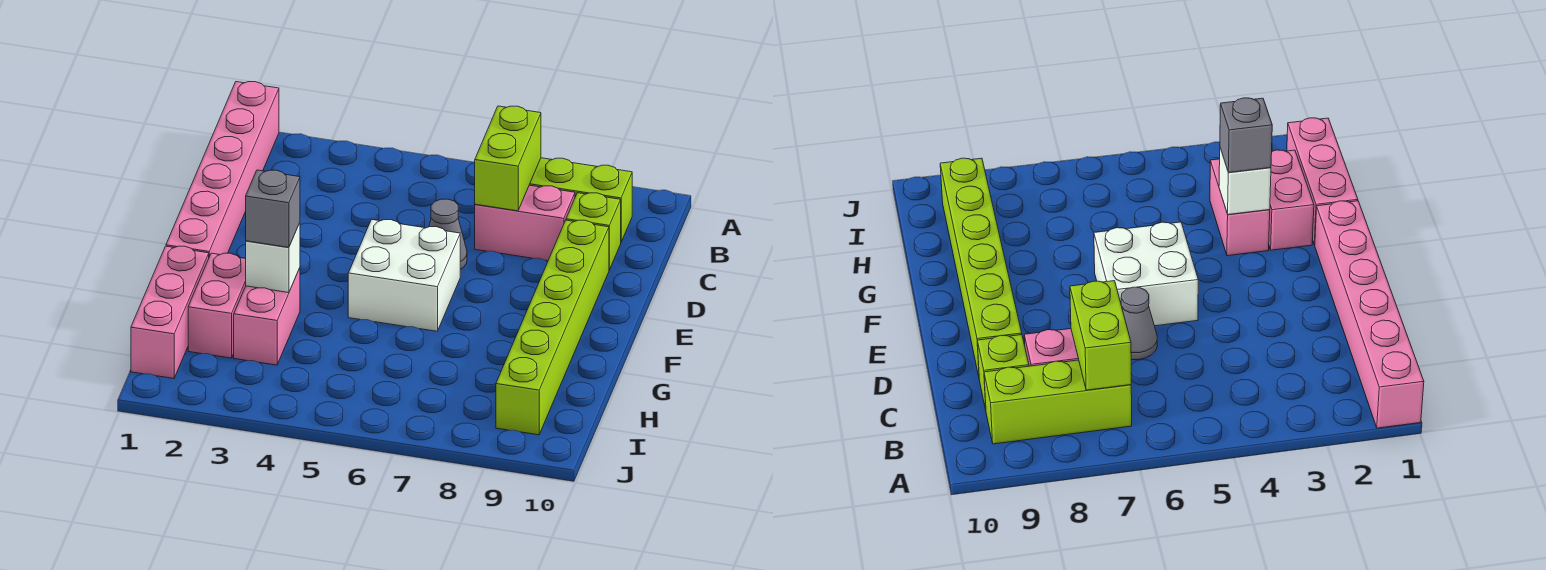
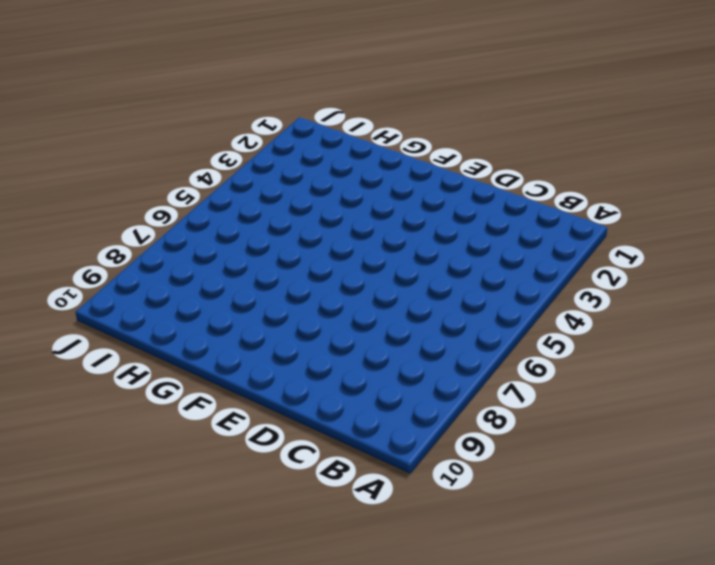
none -> pink 1x6 brick [166,82,279,256]
none -> lime 1x3 brick [530,158,632,242]
none -> pink 1x2 brick [475,185,575,261]

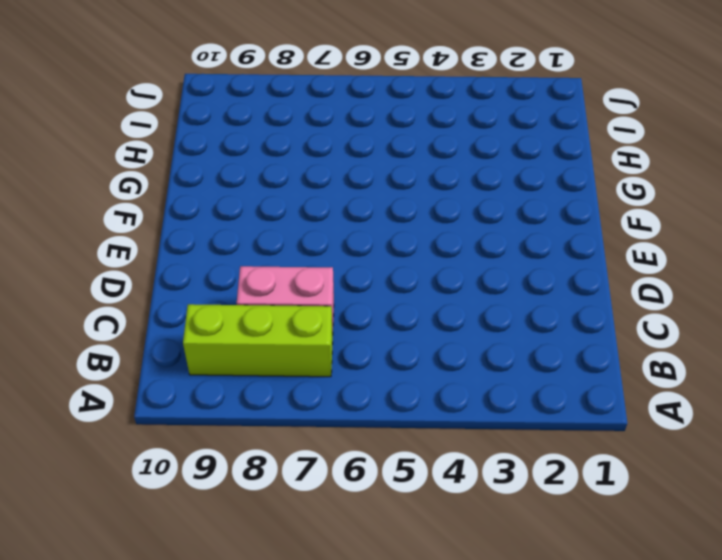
none -> pink 1x6 brick [166,82,279,256]
none -> lime 1x1 brick [566,193,621,270]
none -> grey 1x1 cone [429,199,467,270]

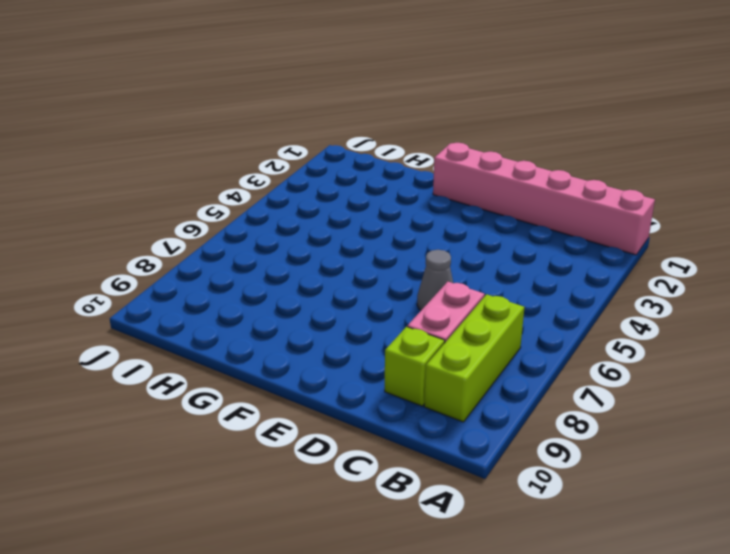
none -> lime 1x6 brick [496,220,609,435]
none -> white 2x2 brick [348,220,460,331]
none -> pink 1x3 brick [131,246,209,379]

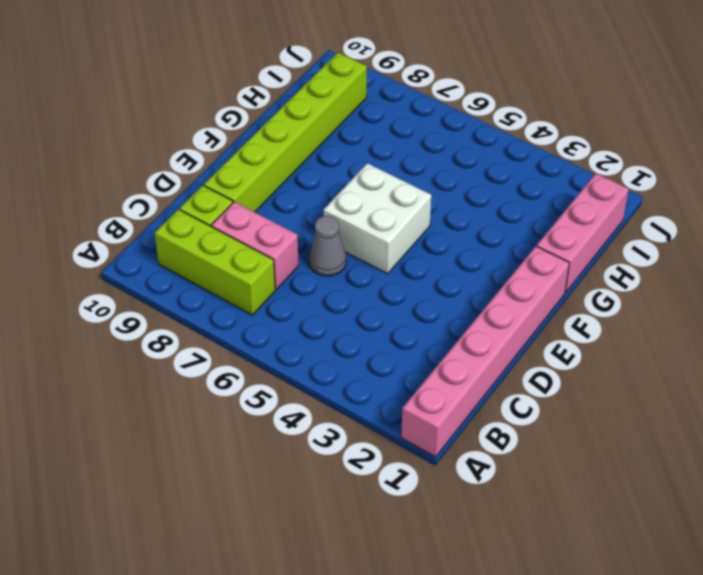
none -> pink 1x2 brick [188,253,246,358]
none -> pink 1x2 brick [234,268,300,365]
none -> lime 1x2 brick [474,106,541,211]

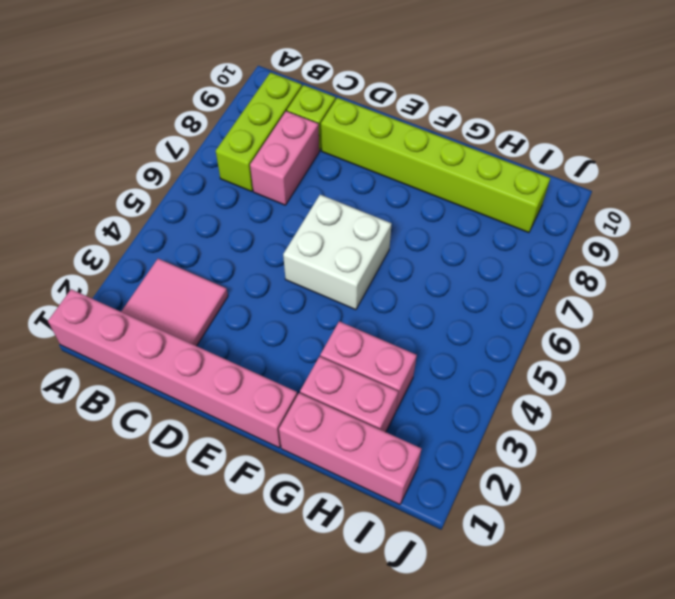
pink 2x2 tile [121,259,228,346] -> none
none -> grey 1x1 cone [429,199,467,270]
none -> lime 1x2 brick [474,106,541,211]
none -> white 1x1 brick [246,223,300,293]

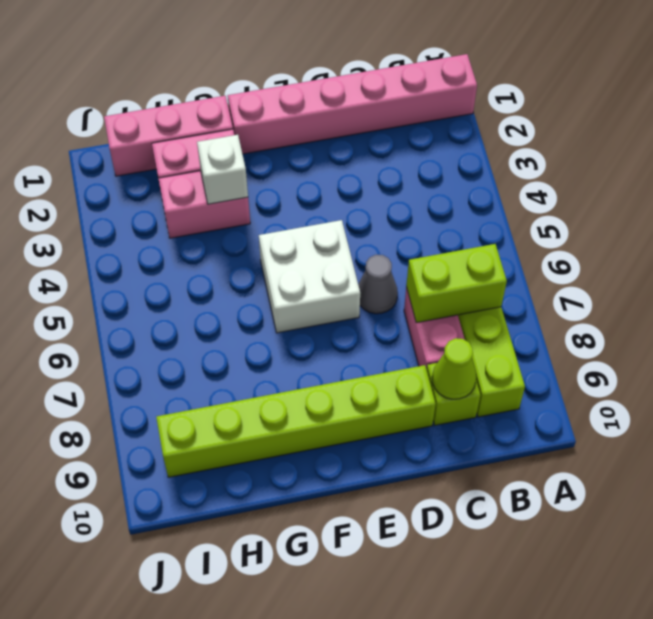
lime 1x1 cone [432,338,476,399] -> none
none -> grey 1x1 brick [246,170,300,247]

